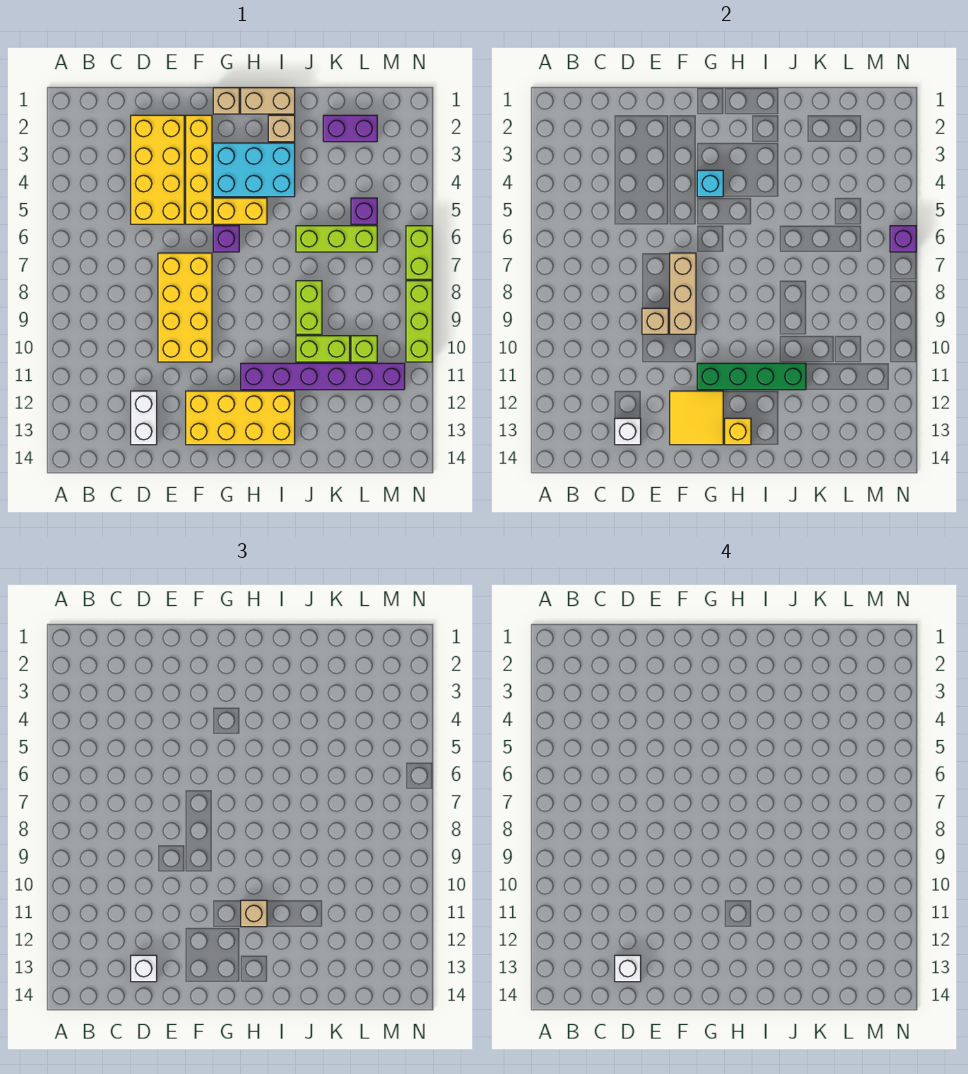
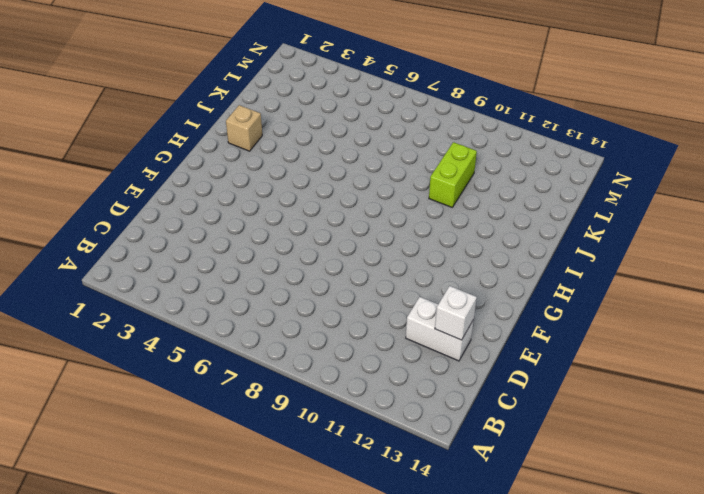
none -> yellow 2x4 brick [131,115,184,224]
none -> yellow 2x4 brick [158,253,212,362]
none -> yellow 1x4 brick [186,115,212,224]
none -> yellow 2x4 brick [186,391,295,445]

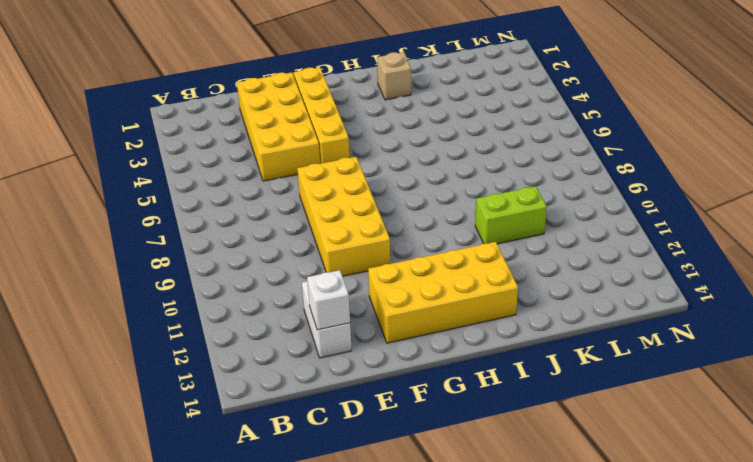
none -> tan 1x1 brick [213,88,239,114]
none -> cyan 2x3 brick [213,143,295,197]
none -> yellow 1x2 brick [213,198,267,224]
none -> purple 1x1 brick [213,226,239,252]

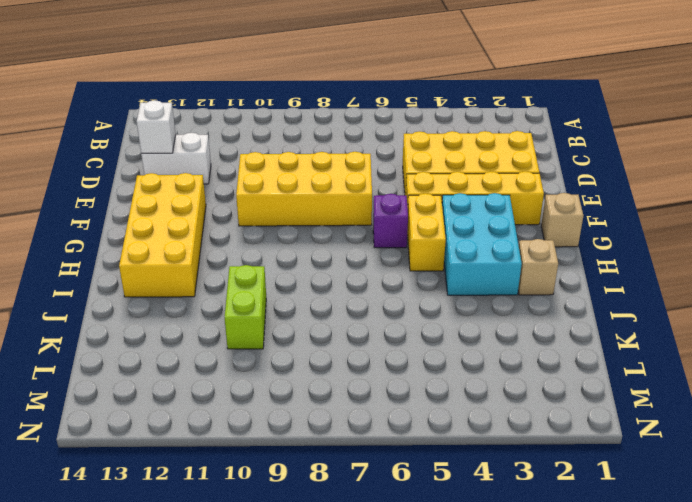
none -> tan 1x2 brick [241,88,295,114]
none -> purple 1x6 brick [241,363,405,390]
none -> lime 1x3 brick [296,226,377,252]
none -> lime 1x2 brick [296,281,322,334]

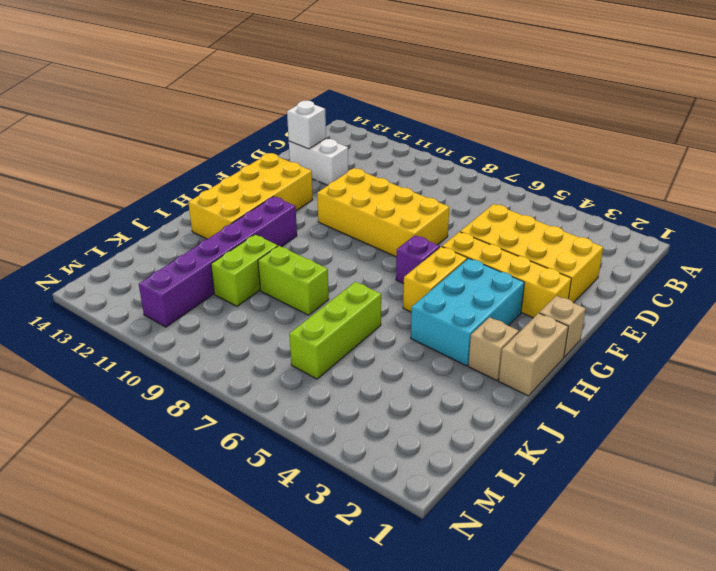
none -> purple 1x2 brick [323,115,377,142]
none -> purple 1x1 brick [351,198,377,224]
none -> lime 1x1 brick [351,336,377,362]
none -> lime 1x2 brick [406,226,432,279]

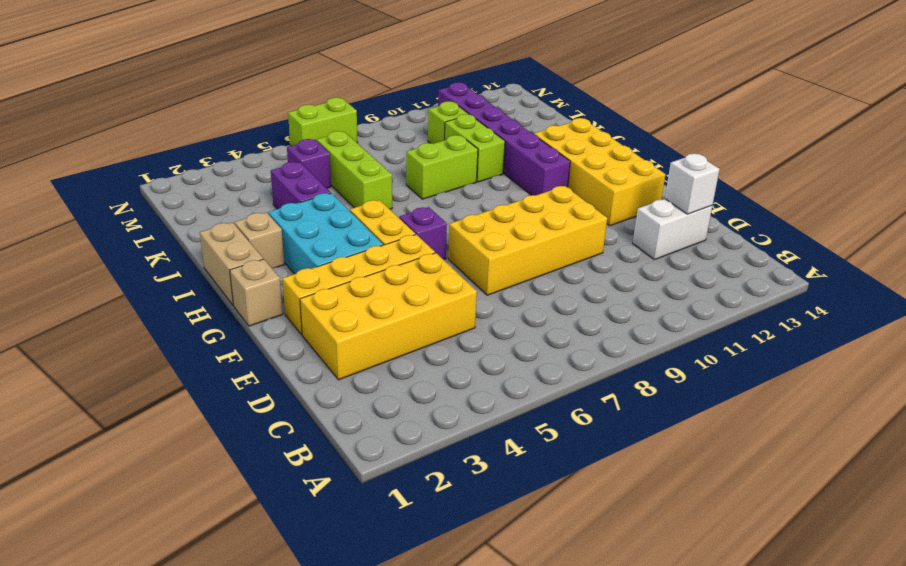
purple 1x2 brick [271,162,331,209] -> purple 1x2 brick moved to [323,115,377,142]
none -> lime 1x3 brick [406,281,432,362]
none -> tan 1x1 brick [642,308,668,334]
none -> tan 1x3 brick [670,253,696,334]
none -> yellow 2x2 tile [670,391,723,445]

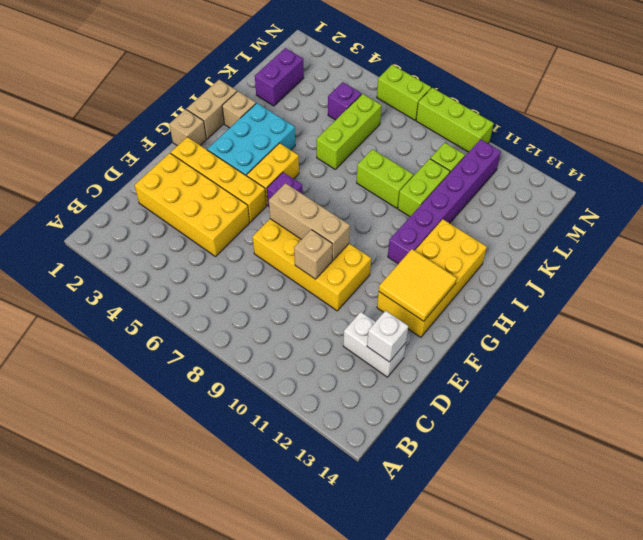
none -> cyan 1x1 brick [697,170,723,197]
none -> green 1x4 brick [697,363,806,390]
none -> yellow 1x1 brick [725,418,751,445]
none -> purple 1x1 brick [890,226,916,252]

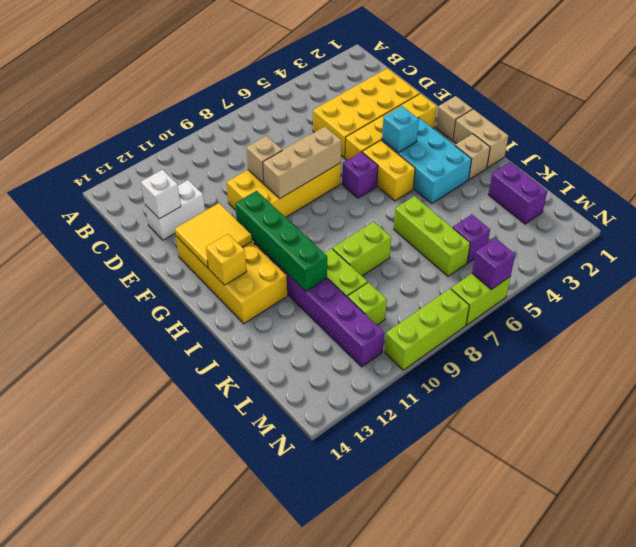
none -> white 1x1 brick [131,955,157,982]
none -> tan 1x1 brick [241,900,267,927]
none -> white 1x1 brick [615,955,641,982]

